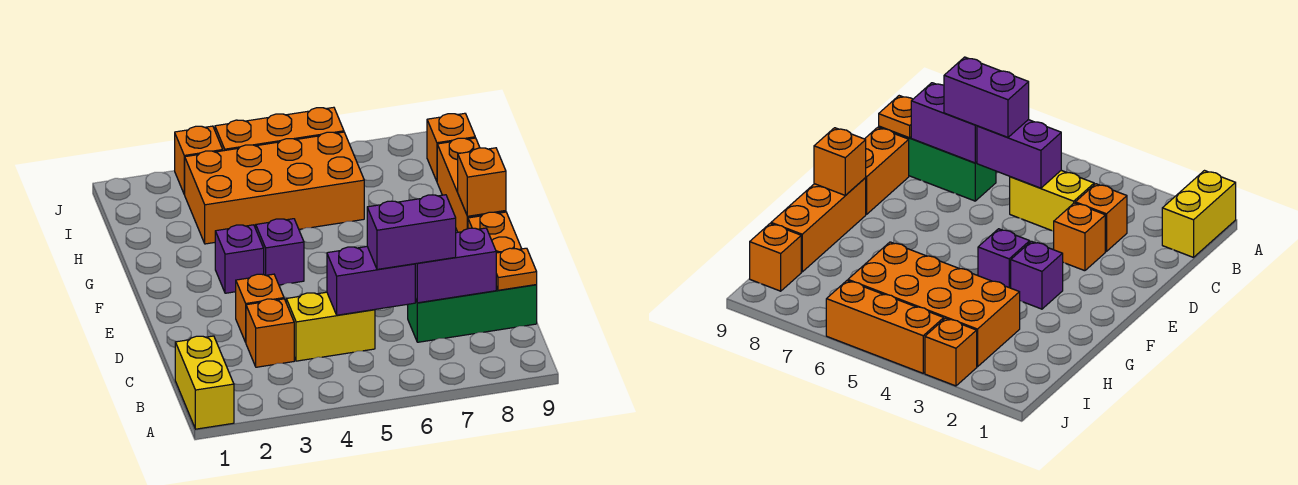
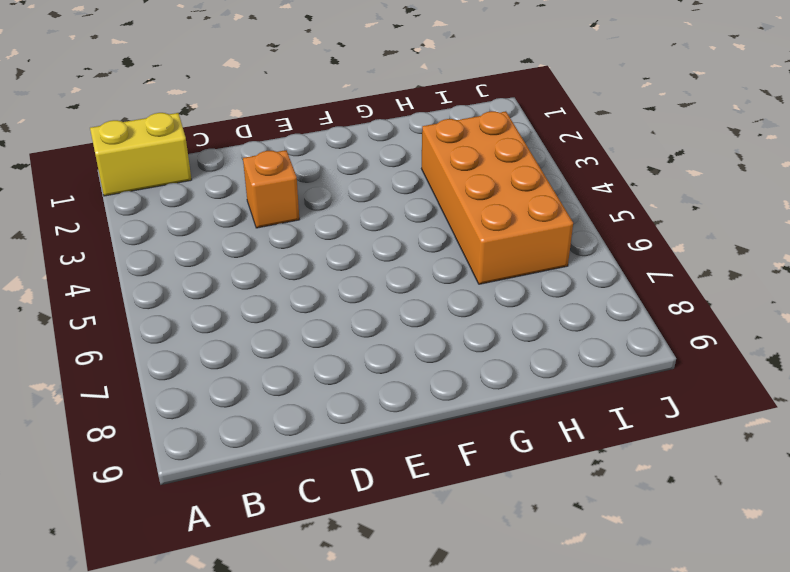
none -> orange 1x1 brick [246,299,294,367]
none -> yellow 1x2 brick [286,292,375,361]
none -> green 1x3 brick [408,285,537,342]

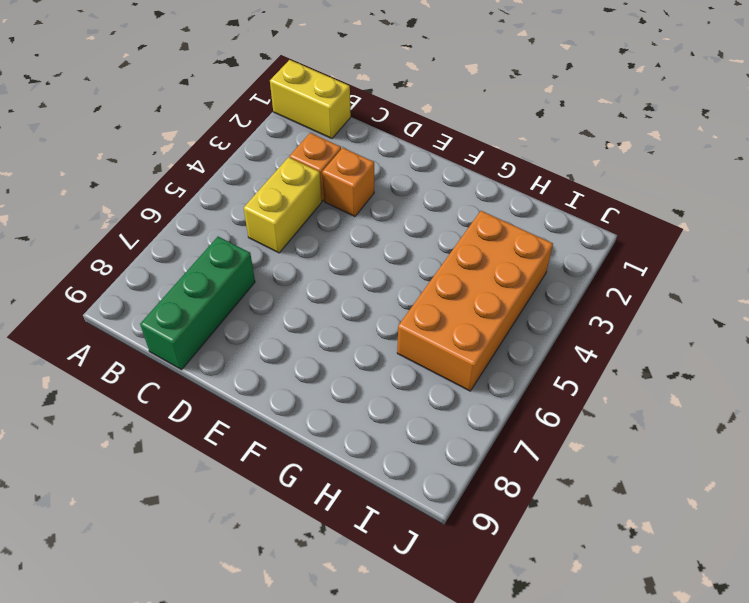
none -> orange 1x2 brick [468,212,522,253]
none -> purple 1x1 brick [215,225,264,293]
none -> purple 1x1 brick [256,219,304,285]

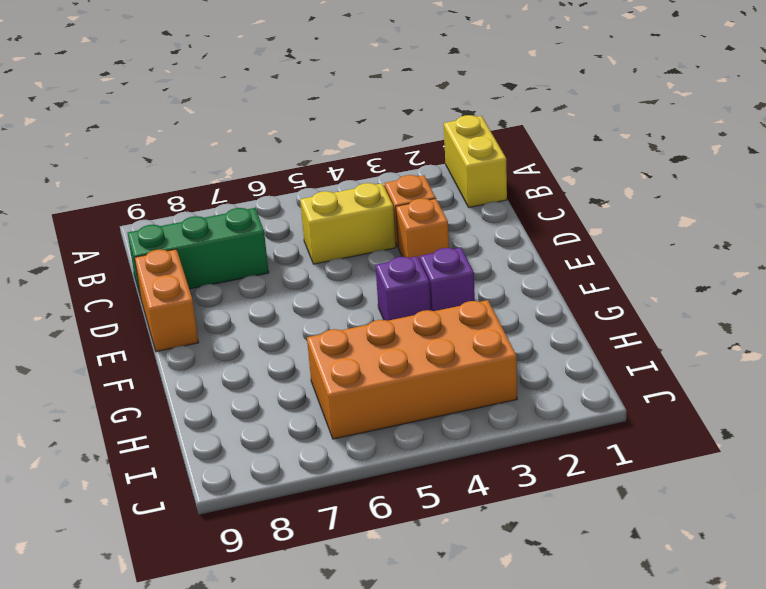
none -> orange 1x3 brick [437,138,506,232]
none -> orange 1x1 brick [427,113,475,181]
none -> orange 1x1 brick [175,126,223,194]

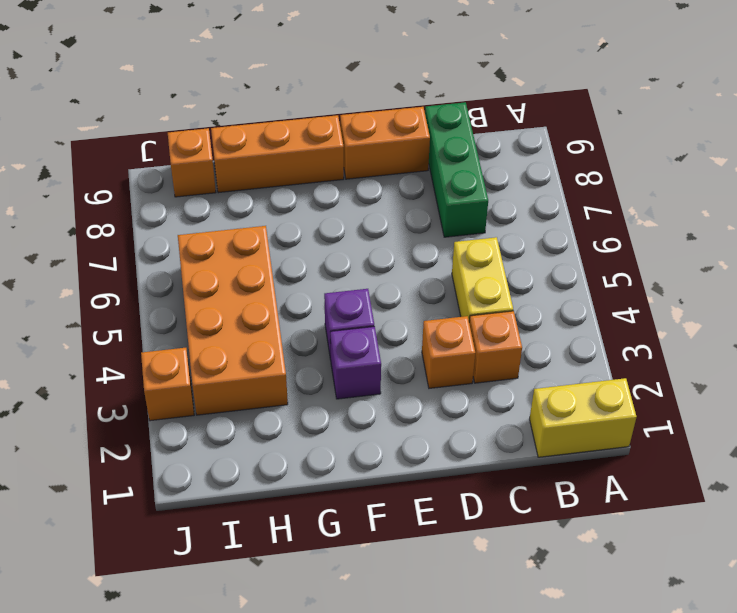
none -> orange 1x3 brick [215,107,344,151]
none -> purple 1x2 brick [327,247,415,315]
none -> purple 1x2 brick [415,228,496,303]

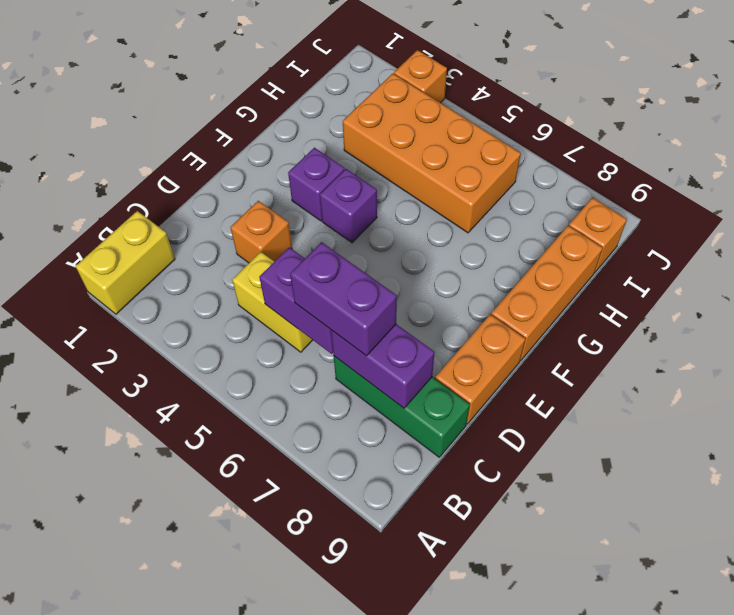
none -> orange 1x1 brick [246,299,294,367]
none -> orange 1x3 brick [215,107,344,151]
none -> orange 1x1 plate [496,248,537,290]

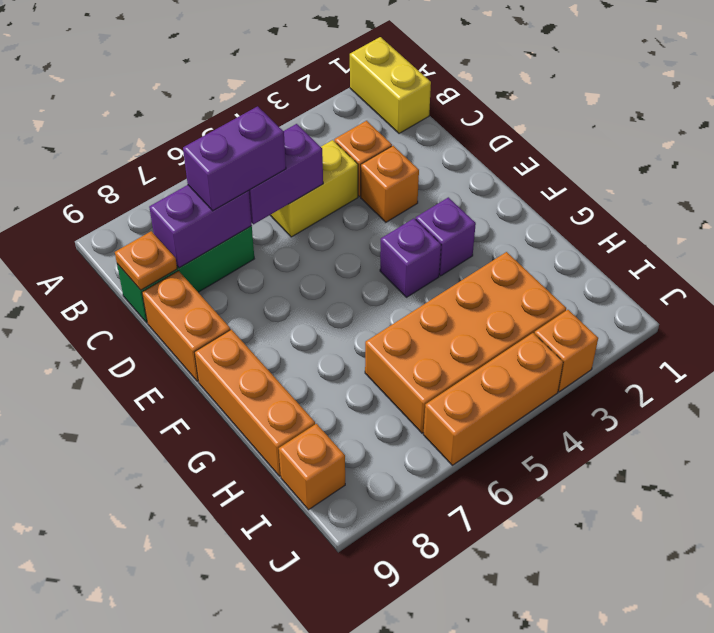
none -> orange 1x1 brick [458,148,506,216]

